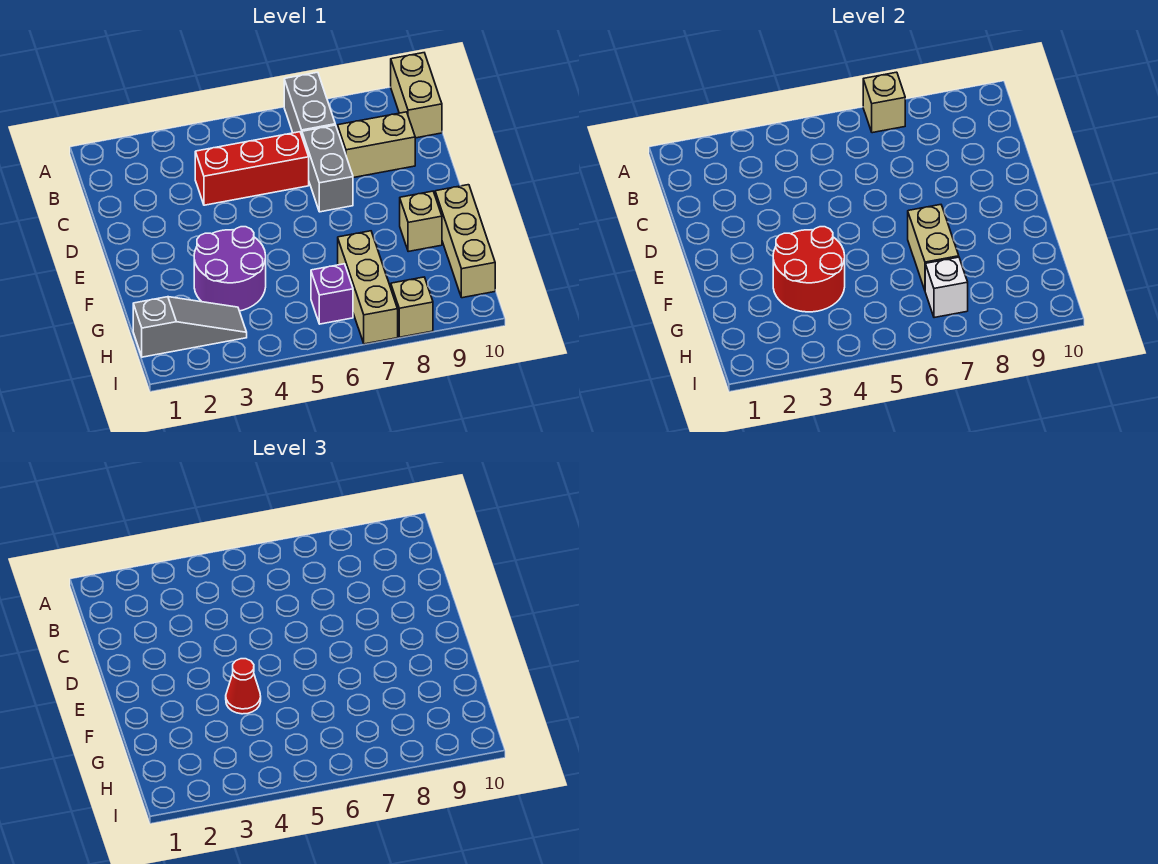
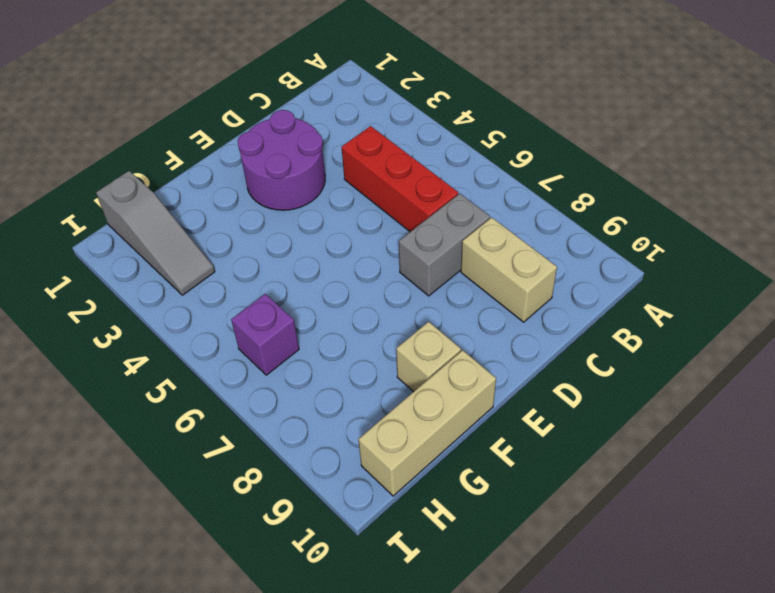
purple 2x2 round brick [238,110,325,210] -> purple 2x2 round brick moved to [194,227,266,311]
none -> grey 1x2 brick [284,72,335,135]
none -> tan 1x2 brick [391,53,442,138]
none -> tan 1x3 brick [338,231,398,344]

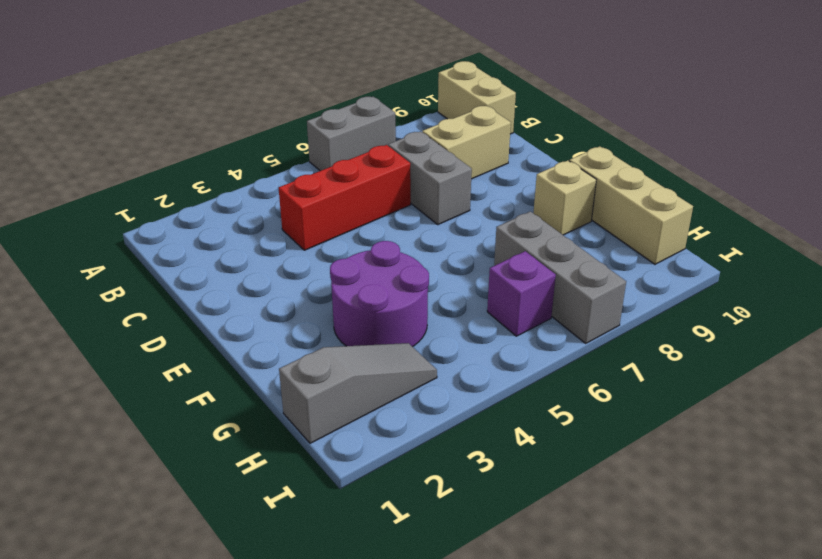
grey 1x2 brick [307,97,396,171] -> grey 1x2 brick turned to [284,72,335,135]
grey 1x3 brick [494,211,626,343] -> tan 1x3 brick [338,231,398,344]
none -> tan 1x1 brick [391,277,433,337]
none -> tan 1x1 brick [863,72,905,133]
none -> red 2x2 round brick [773,227,845,312]

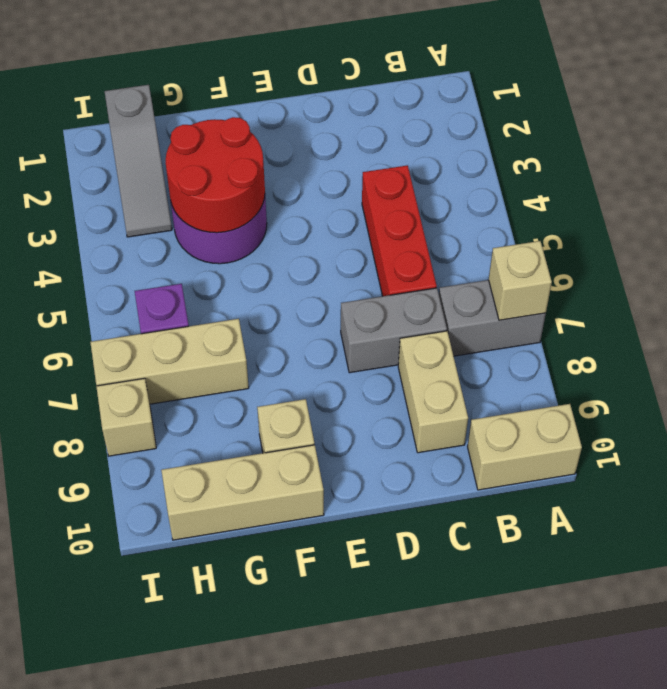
none -> tan 1x2 brick [908,205,959,290]
none -> white 1x1 brick [925,257,968,318]
none -> red 1x1 cone [226,659,261,714]

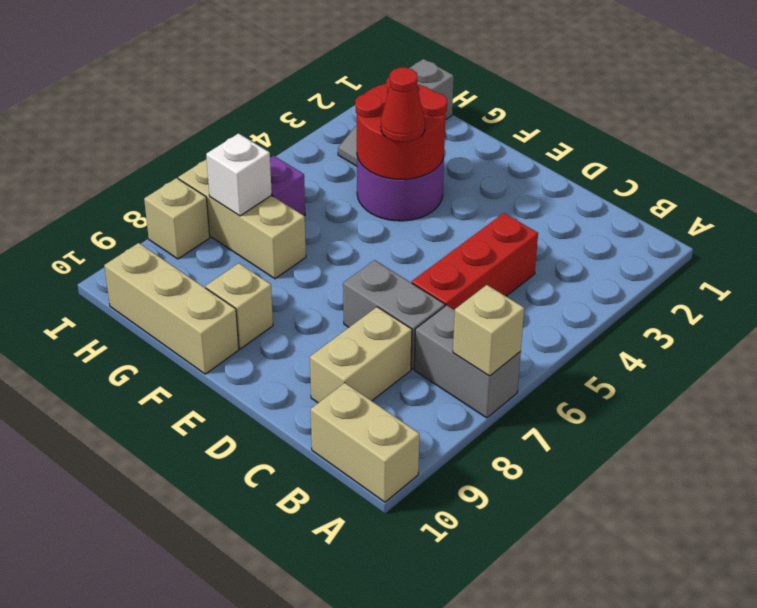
none -> tan 1x2 brick [908,205,959,290]

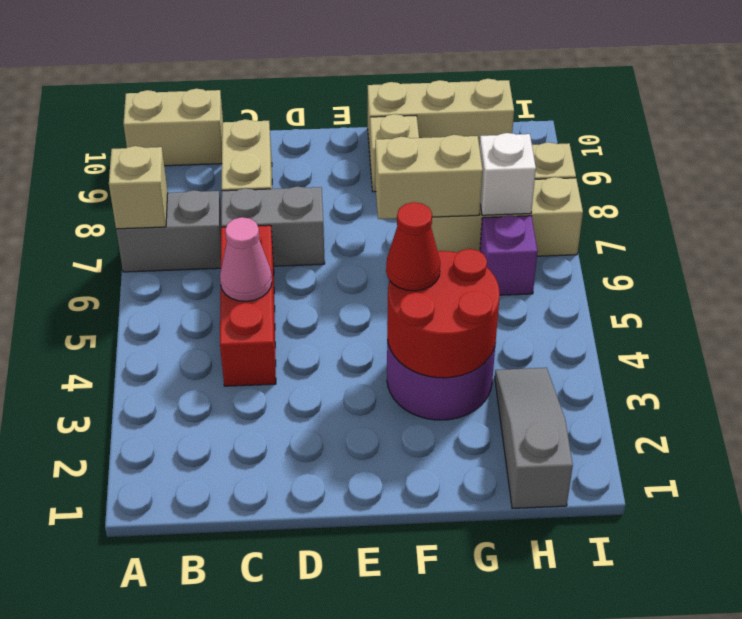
pink 1x1 cone [220,217,272,301] -> none

